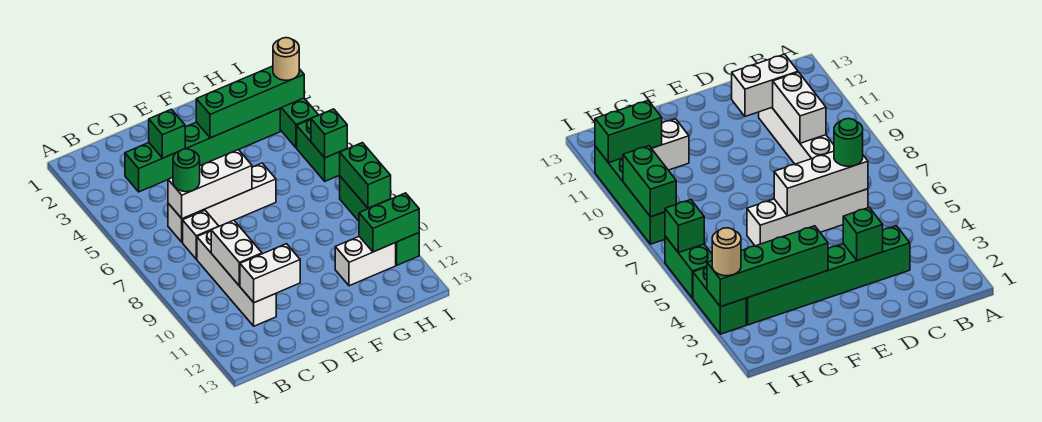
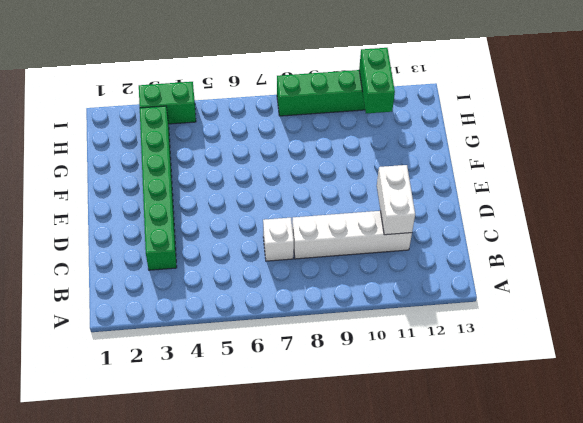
none -> white 1x4 brick [168,163,276,242]
none -> white 1x2 brick [335,237,396,286]
none -> green 1x2 brick [297,119,346,181]

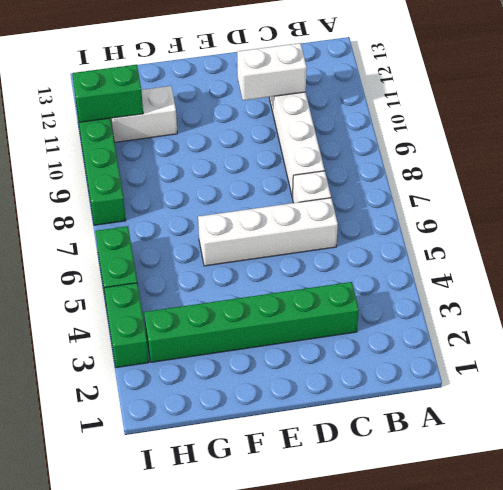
none -> white 1x3 brick [168,150,252,219]
none -> white 1x2 brick [211,220,262,286]
none -> green 1x1 brick [149,109,185,158]

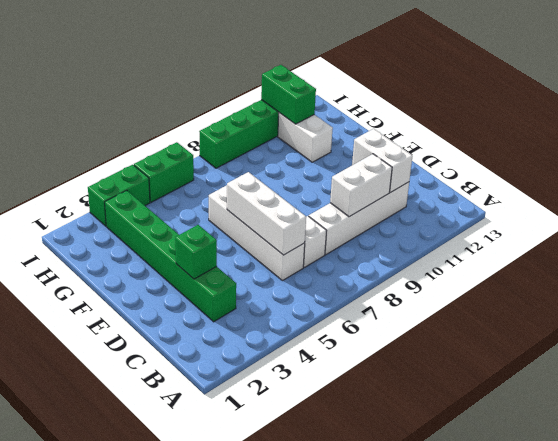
none -> green 1x4 brick [196,66,304,138]
none -> green 1x1 brick [311,109,347,158]
none -> green 1x2 brick [340,143,391,208]

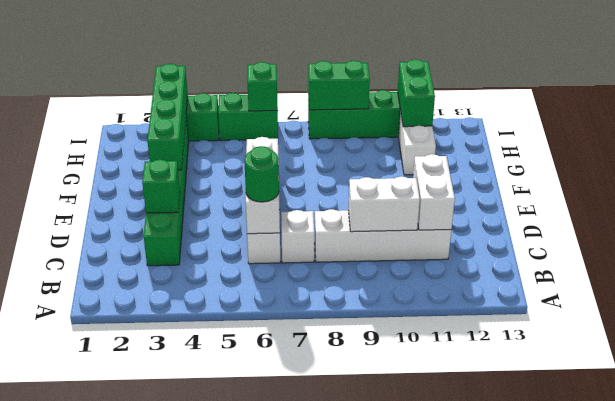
none -> tan 1x1 round brick [273,38,299,80]

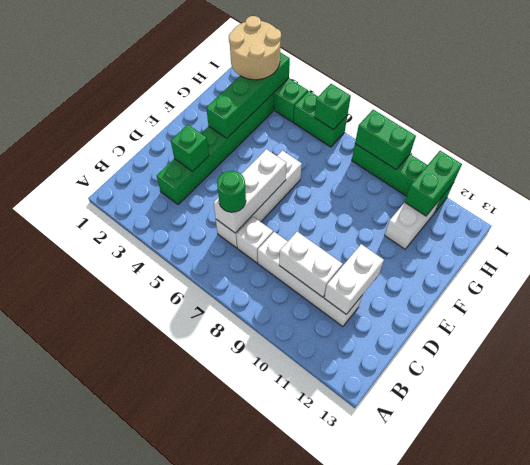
tan 2x2 round brick [229,16,281,80] -> tan 1x1 round brick [273,38,299,80]

